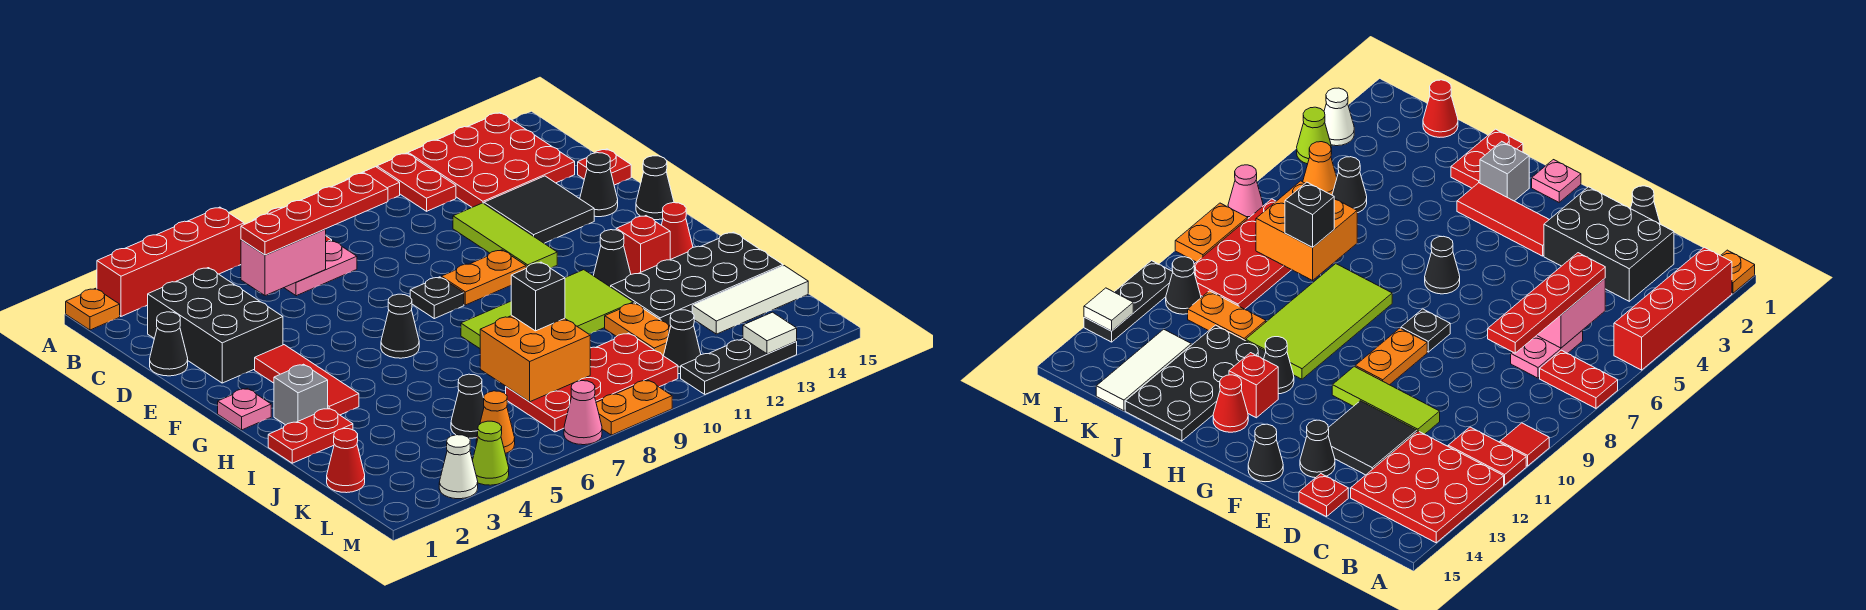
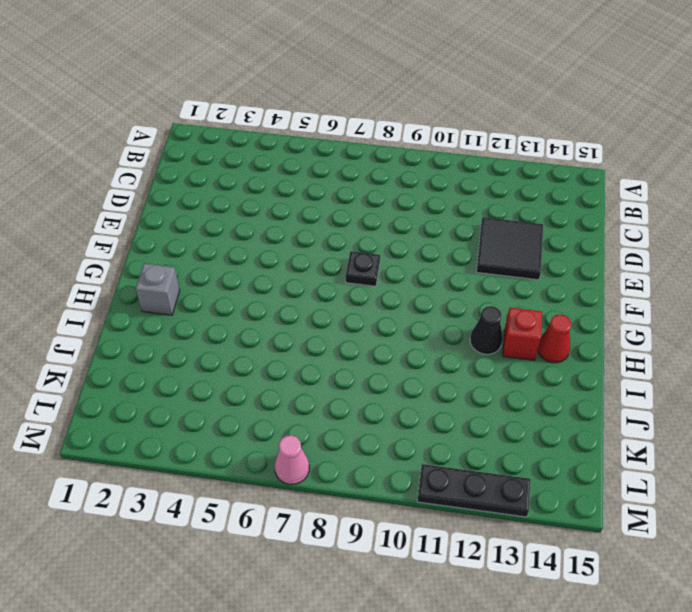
none -> orange 1x1 plate [66,288,120,330]
none -> red 1x4 brick [97,207,244,316]
none -> red 1x2 plate [1540,350,1618,408]
none -> red 1x1 tile [346,167,400,200]

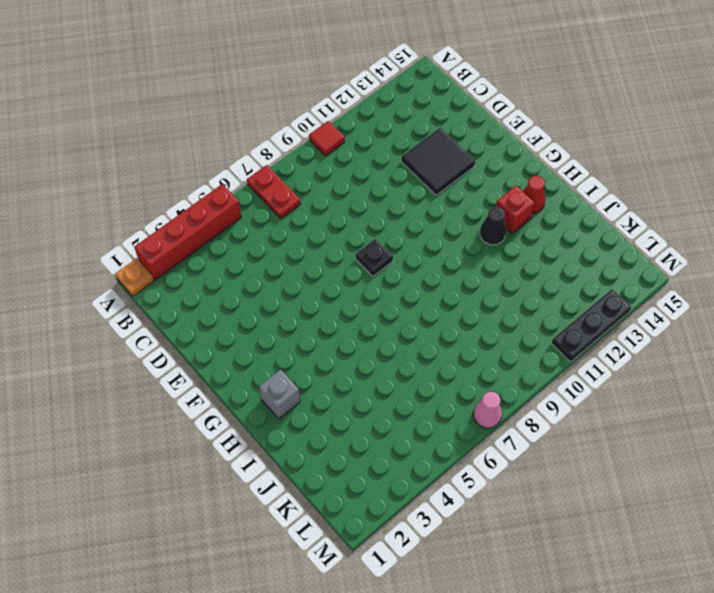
none -> red 1x2 plate [377,153,456,211]
none -> red 3x3 plate [408,113,575,207]
none -> black 2x3 brick [148,268,283,383]
none -> pink 1x2 plate [284,241,357,296]

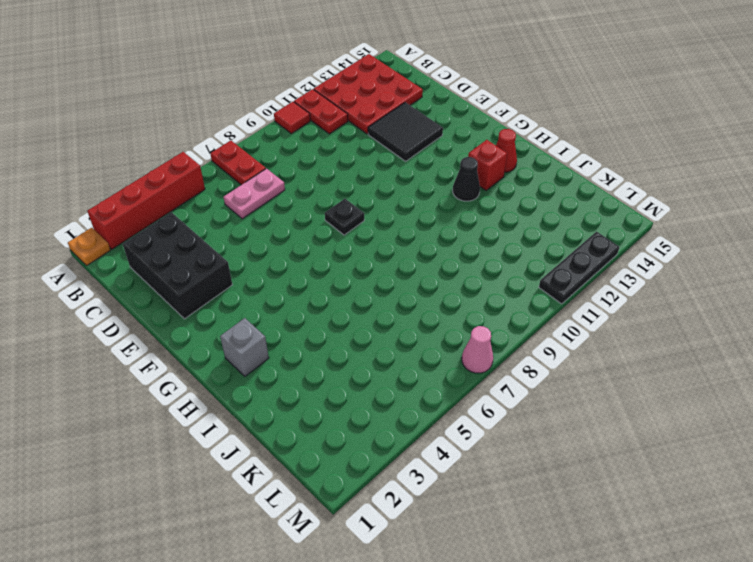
none -> black 1x1 cone [150,312,188,376]
none -> lime 1x3 tile [453,203,557,268]
none -> red 1x1 plate [578,149,631,185]
none -> black 1x1 cone [580,153,618,217]

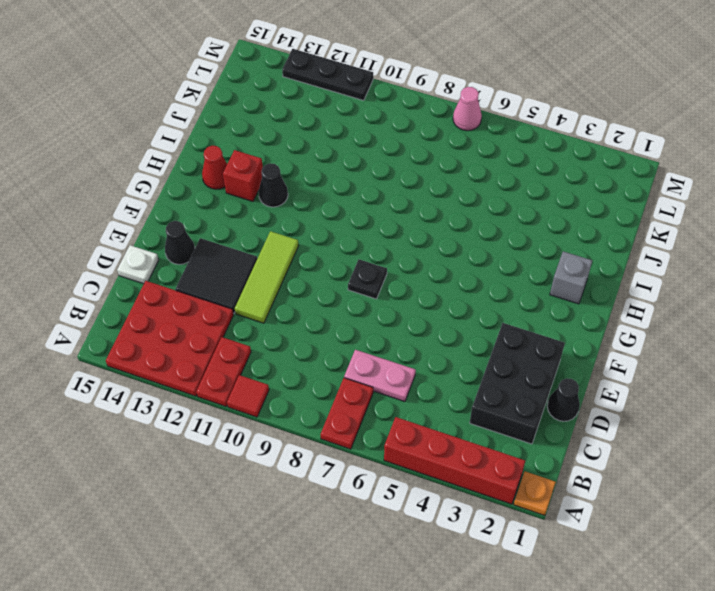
white 1x1 plate [117,245,159,284] -> red 1x1 plate [578,149,631,185]
none -> red 1x3 tile [255,345,359,415]
none -> orange 1x2 plate [441,250,526,305]
none -> black 1x1 cone [636,156,674,220]
none -> pink 1x1 plate [218,388,271,430]

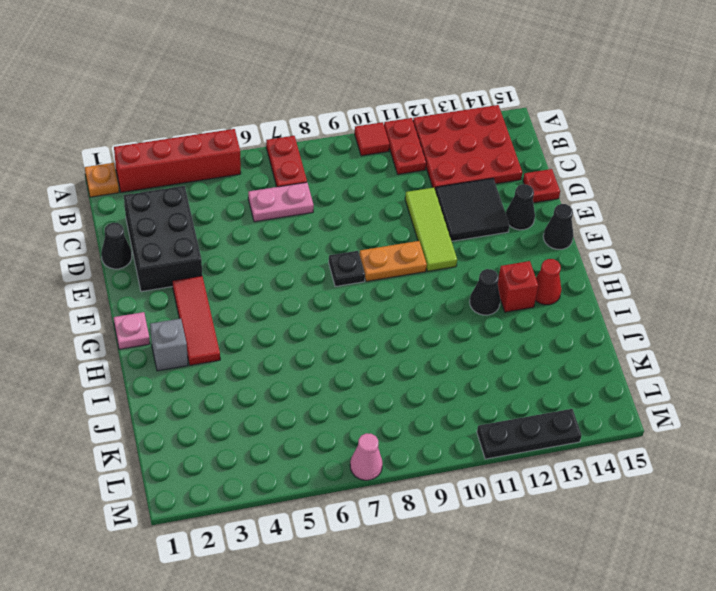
none -> black 1x1 cone [381,294,419,358]
none -> lime 2x4 tile [461,270,633,348]
none -> red 1x2 plate [268,408,353,463]
none -> black 2x4 plate [611,232,783,327]

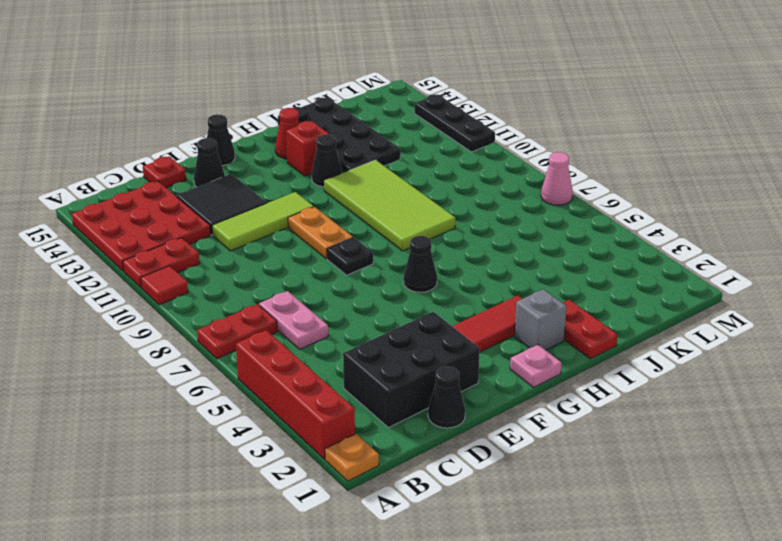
none -> orange 1x2 plate [605,303,670,356]
none -> red 1x1 cone [327,429,365,493]
none -> black 1x1 cone [451,374,484,438]
none -> red 2x4 plate [506,333,678,432]

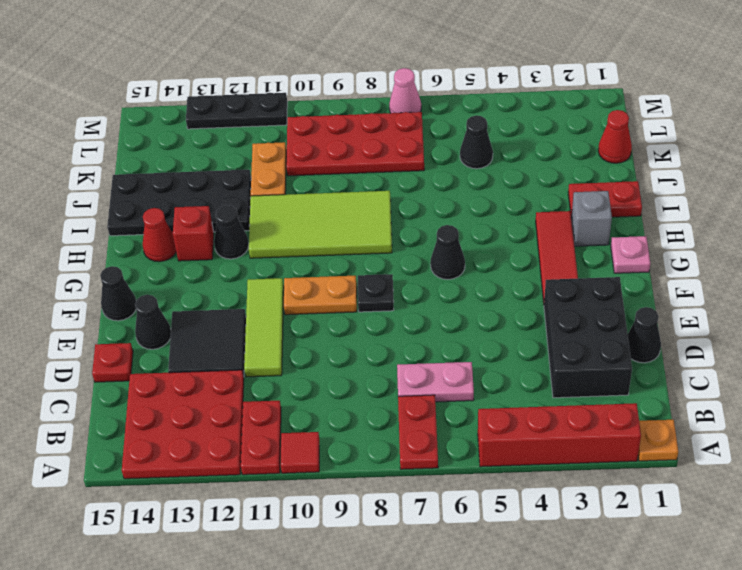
none -> white 1x3 tile [692,266,808,334]
none -> orange 1x1 cone [476,391,515,453]
none -> black 1x1 cone [664,310,701,374]
none -> white 1x1 cone [439,435,478,499]

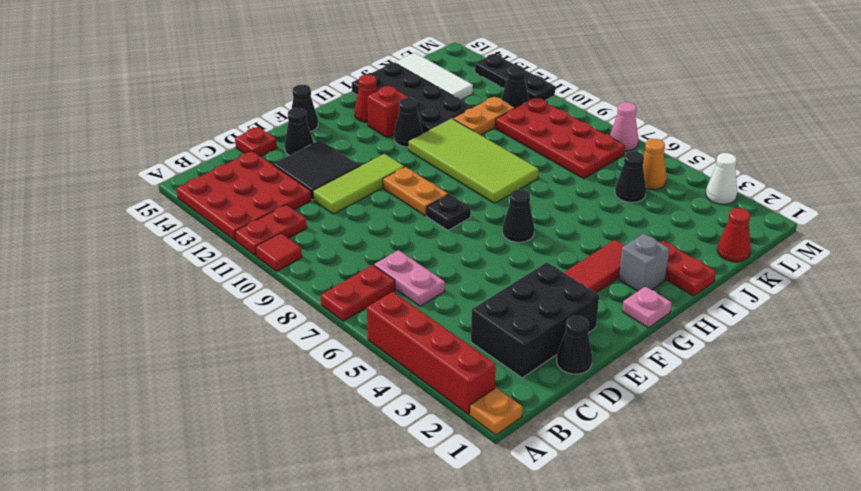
none -> lime 1x1 cone [472,421,509,485]
none -> orange 1x2 plate [596,380,672,435]
none -> pink 1x2 brick [241,229,326,296]
none -> orange 2x2 brick [480,316,590,402]

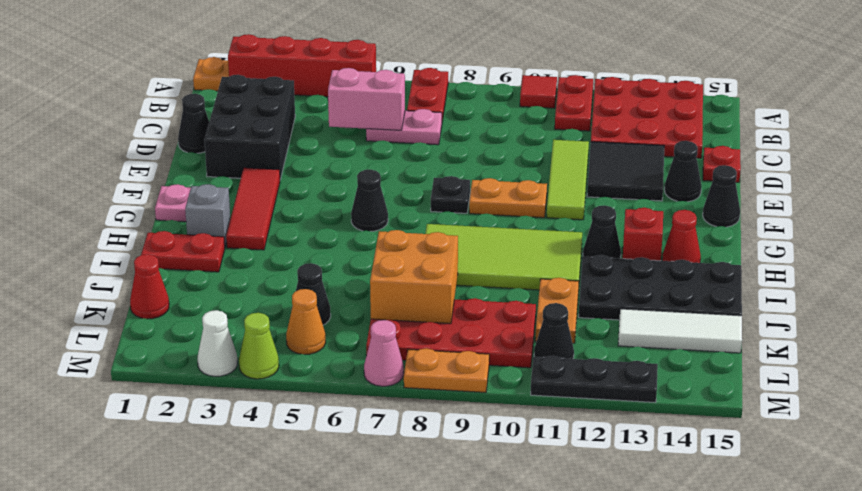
none -> white 1x1 tile [743,312,797,354]
none -> red 1x4 plate [241,173,388,255]
none -> black 1x1 brick [511,262,565,331]

